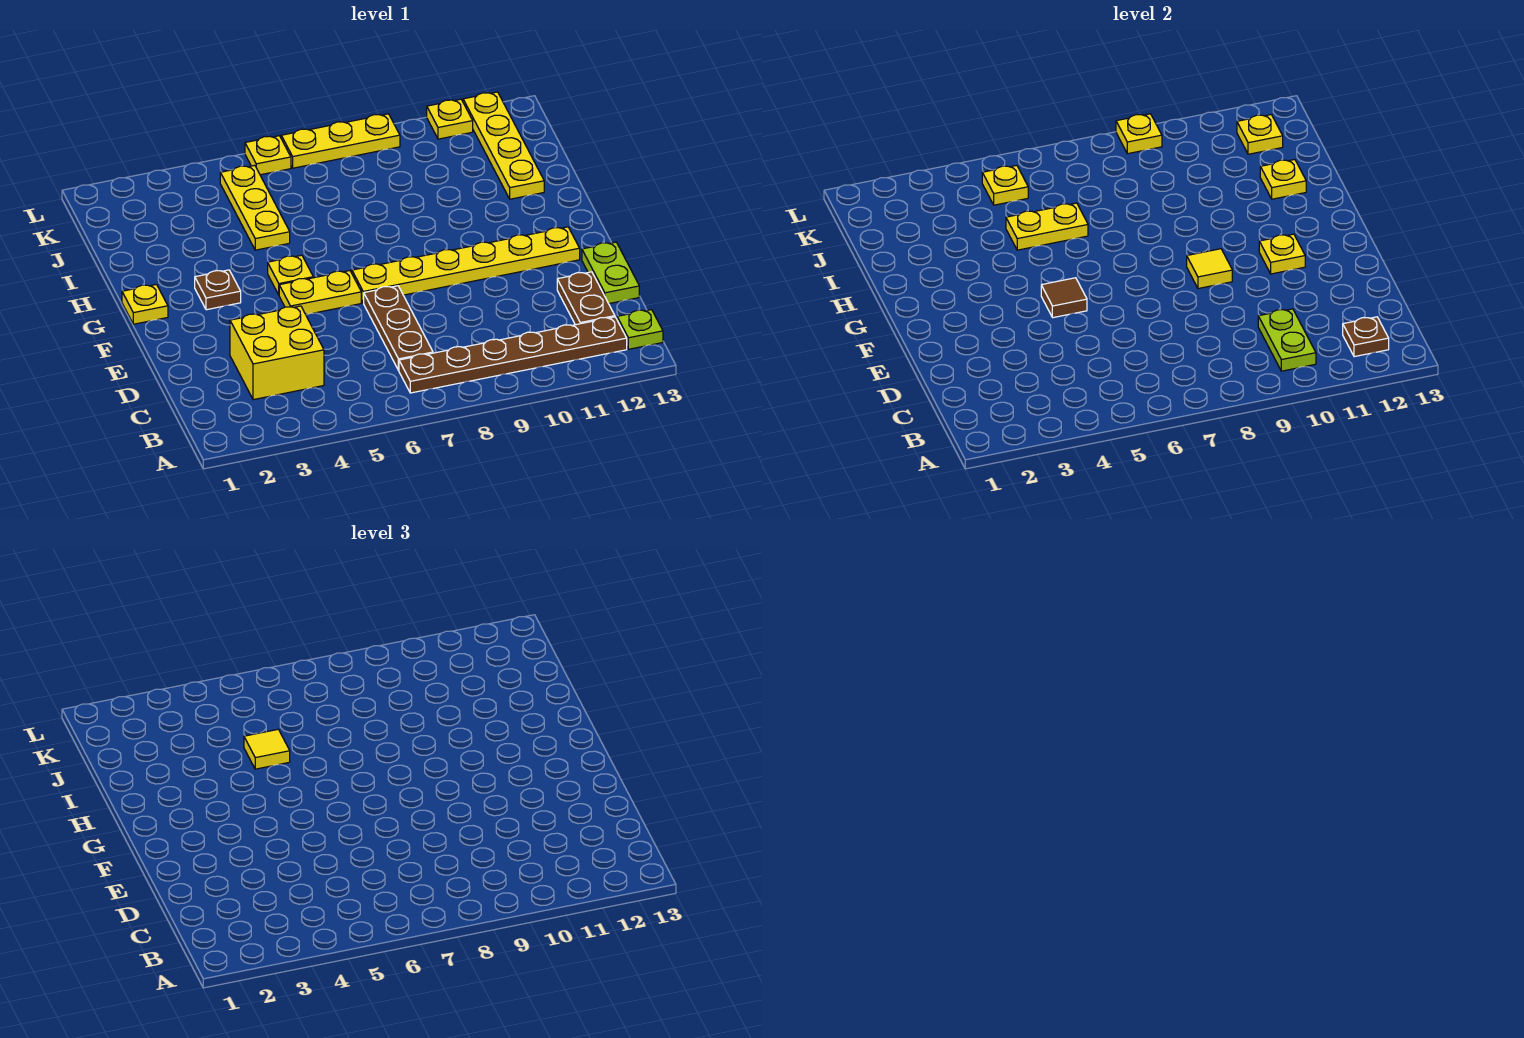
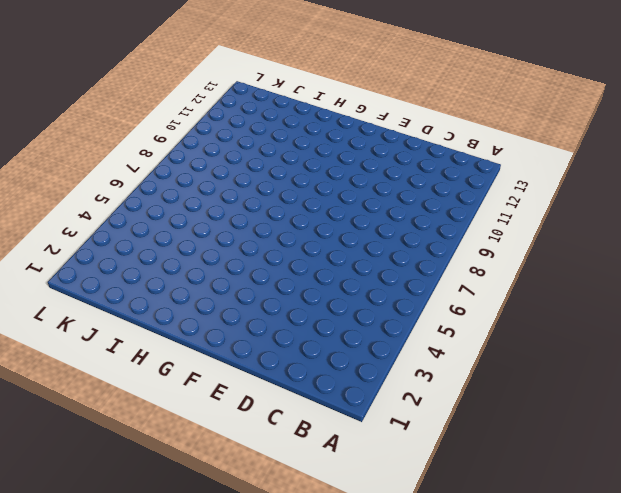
none -> brown 1x6 plate [399,317,627,393]
none -> lime 1x1 plate [617,310,663,349]
none -> yellow 2x2 brick [230,306,324,400]

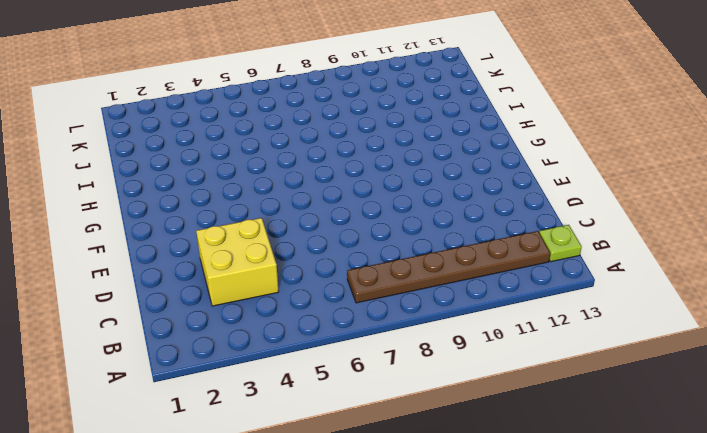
none -> brown 1x3 plate [364,286,433,370]
none -> brown 1x2 plate [557,272,615,325]
none -> lime 1x2 plate [582,242,639,304]

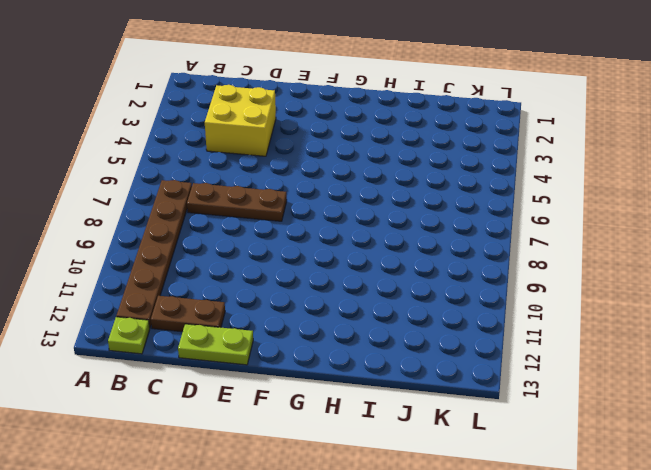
none -> yellow 1x2 plate [279,271,361,315]
none -> yellow 1x6 plate [352,227,580,303]
none -> yellow 1x1 plate [122,284,168,324]

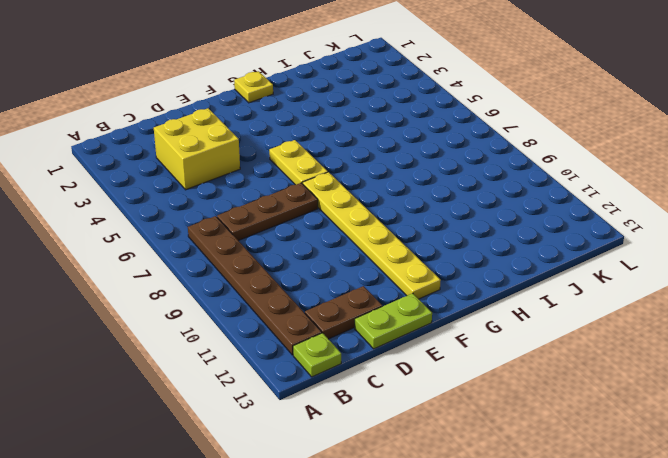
none -> brown 1x1 plate [195,270,241,310]
none -> yellow 1x1 plate [268,255,313,295]
none -> yellow 1x3 plate [220,165,290,250]

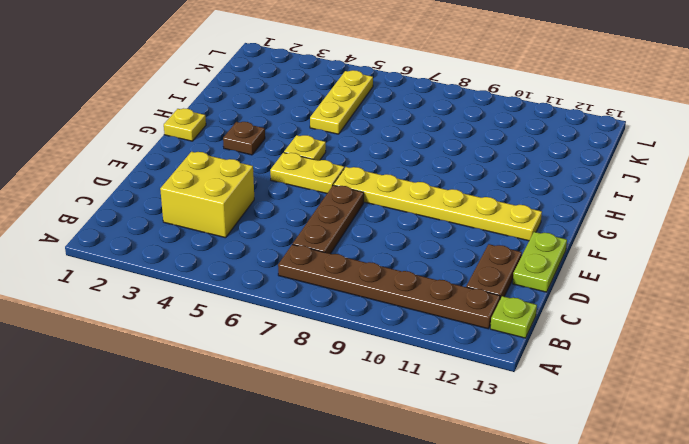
none -> yellow 1x4 plate [463,92,544,199]
none -> yellow 1x1 plate [245,136,291,175]
none -> yellow 1x3 plate [281,114,400,168]

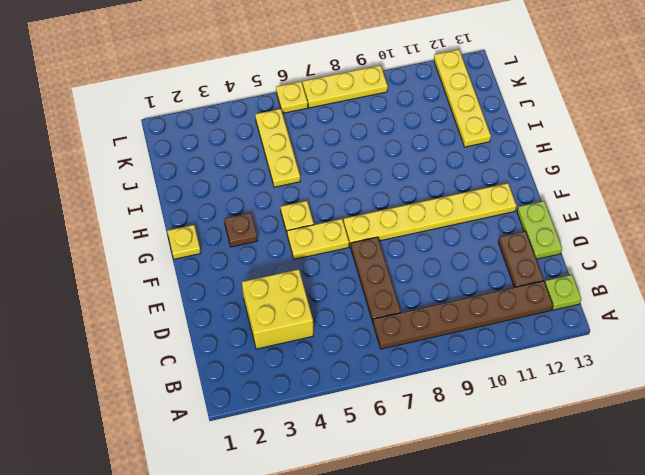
none -> yellow 1x1 plate [427,99,473,139]
none -> lime 1x2 plate [1258,309,1316,371]
none -> brown 1x1 plate [1343,317,1389,357]

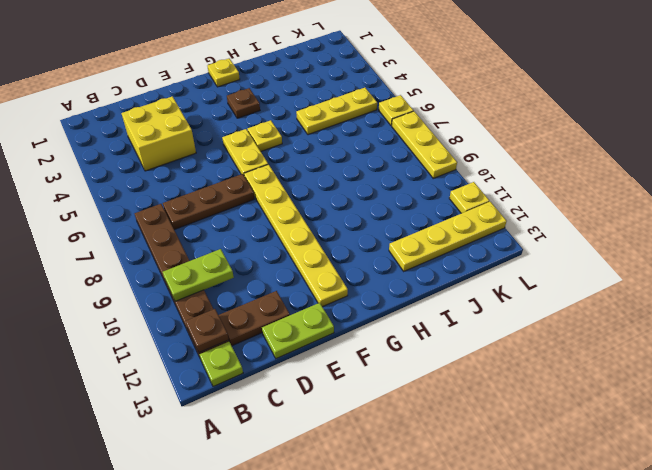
none -> brown 1x1 tile [1041,278,1087,318]
none -> yellow 1x1 tile [1187,249,1232,289]
none -> yellow 1x1 plate [1259,234,1305,274]

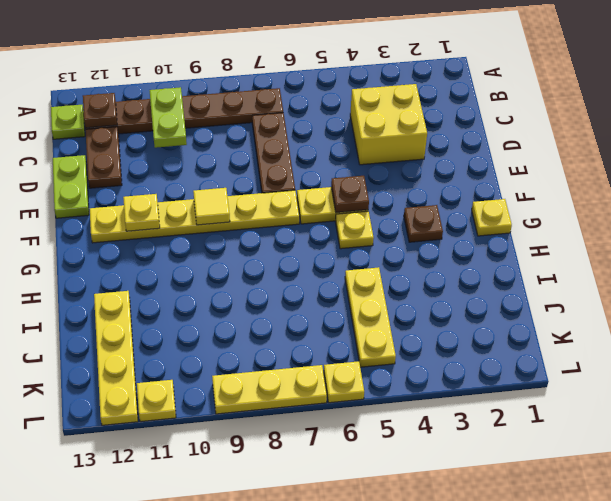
brown 1x1 plate [331,176,369,213] -> brown 1x1 tile [1041,278,1087,318]
none -> yellow 1x2 plate [1006,203,1088,250]
none -> yellow 1x1 plate [1260,160,1306,199]
none -> yellow 1x1 plate [982,165,1028,205]

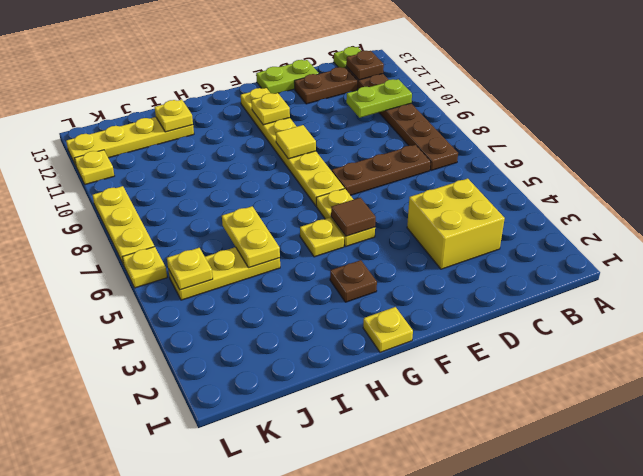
none -> yellow 1x1 plate [1237,115,1283,154]
none -> yellow 1x1 plate [1116,114,1162,154]
none -> yellow 1x1 tile [244,729,290,769]

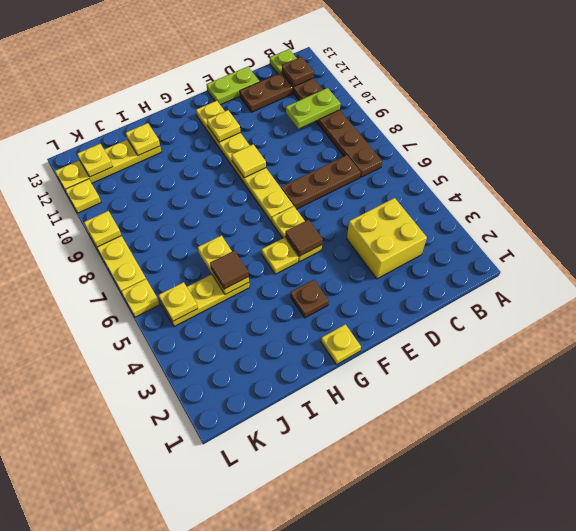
brown 1x1 tile [210,250,249,289] -> yellow 1x1 tile [244,729,290,769]

